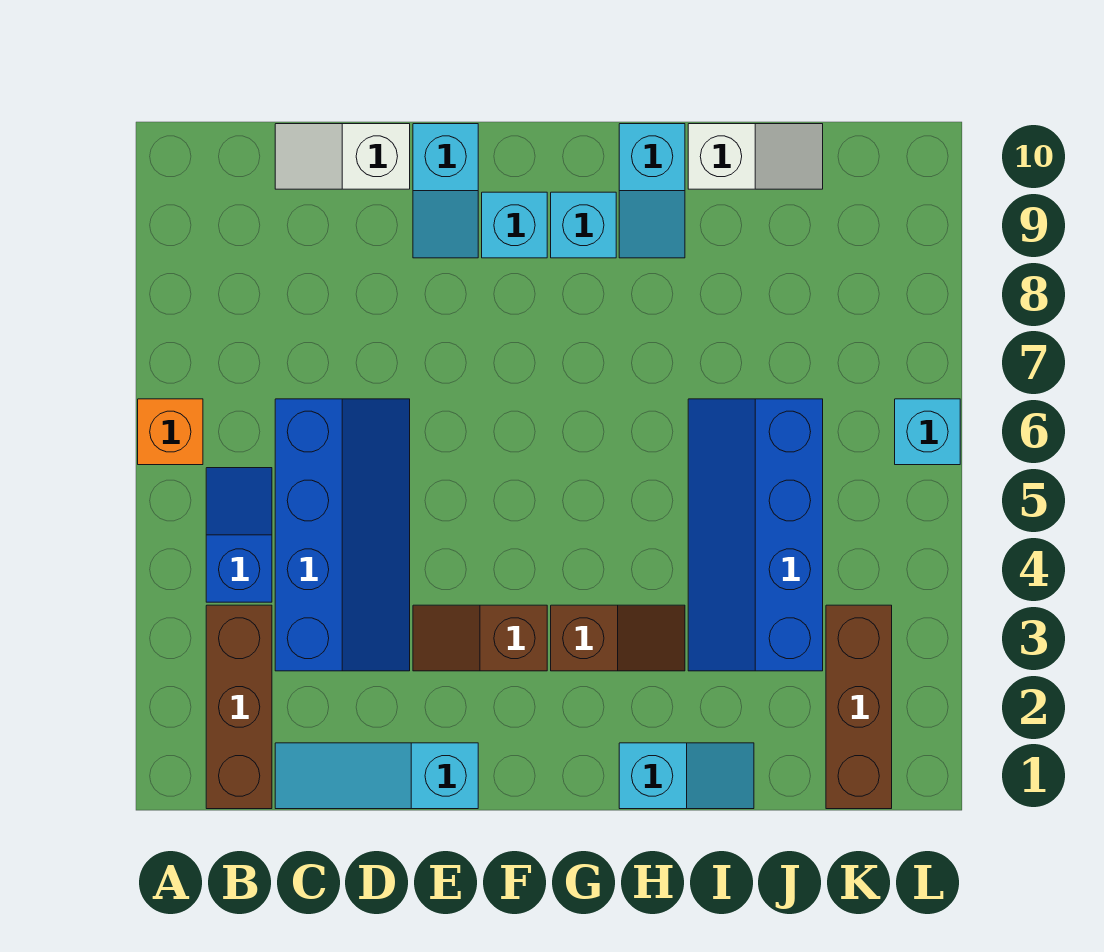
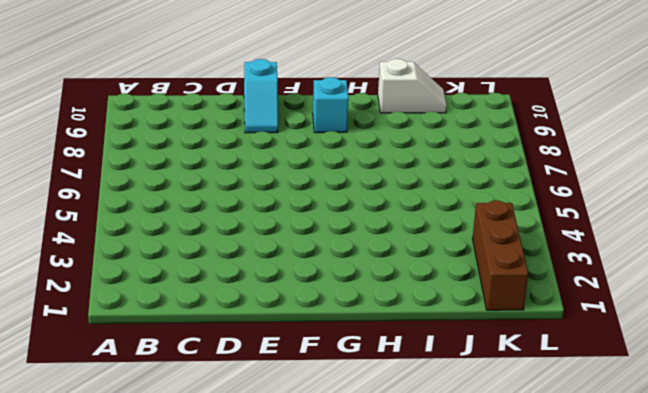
none -> orange 1x1 brick [138,399,203,465]
none -> brown 1x3 brick [206,605,272,809]
none -> blue 1x2 slope [206,468,272,602]

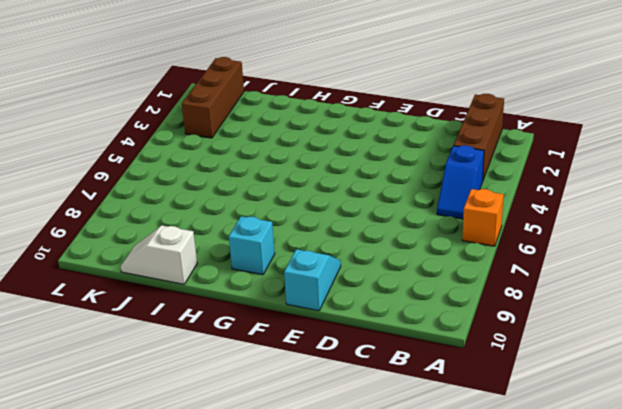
none -> cyan 1x3 slope [275,743,478,809]
none -> blue 2x4 slope [275,399,410,671]
none -> white 1x2 slope [275,124,410,189]

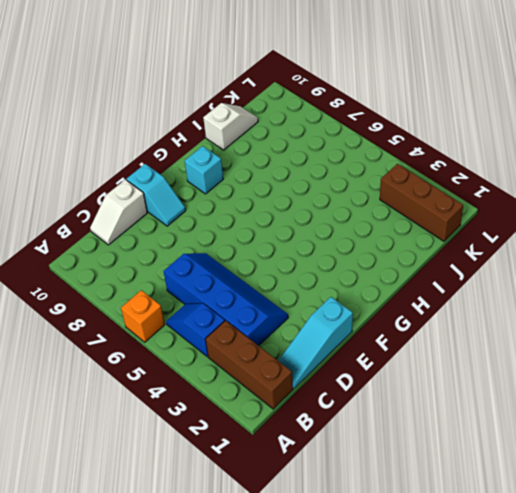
none -> brown 1x2 slope [413,605,547,671]
none -> cyan 1x1 brick [482,192,547,258]
none -> brown 1x2 slope [551,605,685,671]

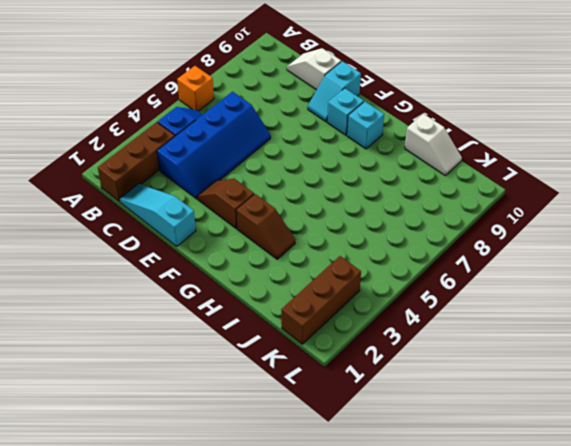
none -> cyan 1x2 slope [619,743,754,809]
none -> cyan 1x2 slope [619,124,685,258]
none -> blue 2x4 slope [688,399,823,671]

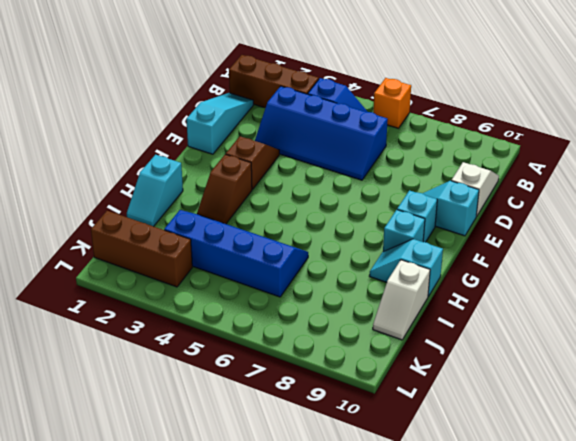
none -> cyan 1x1 brick [895,399,960,465]

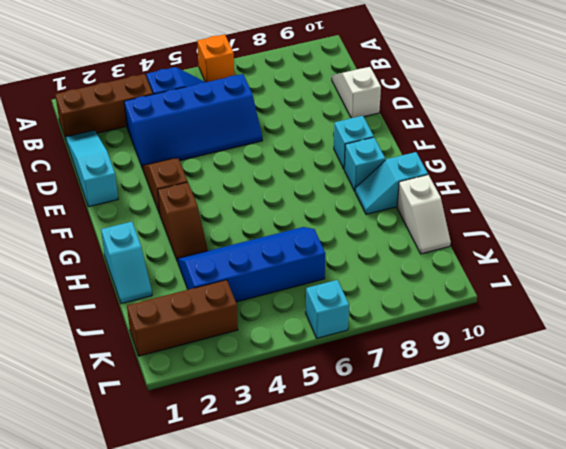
none -> cyan 1x2 slope [413,124,478,258]

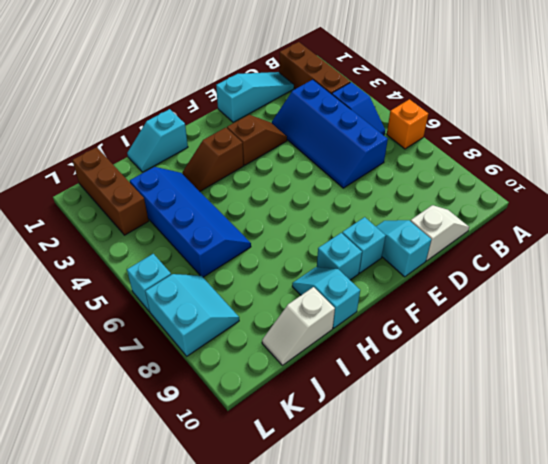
cyan 2x2 slope [145,274,239,356] -> none

